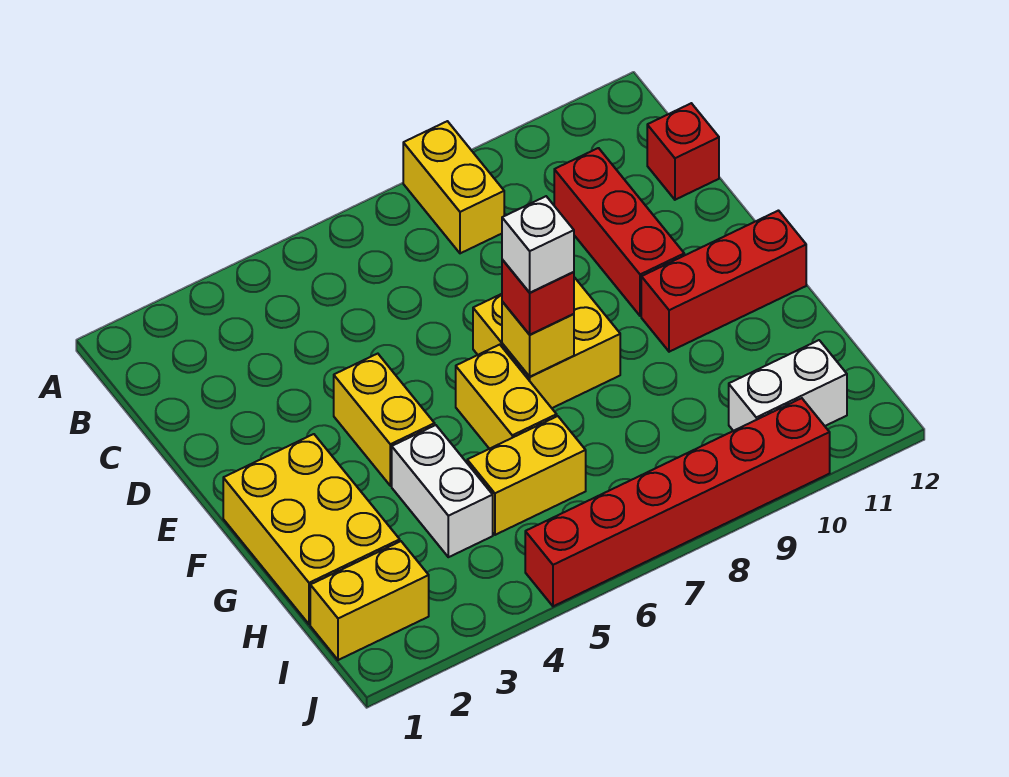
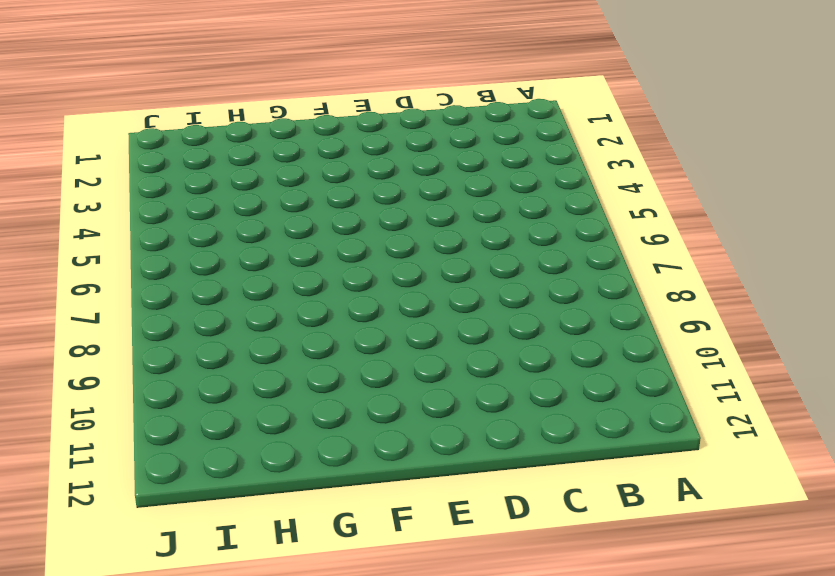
none -> yellow 1x2 brick [403,121,504,253]
none -> red 1x3 brick [554,148,684,316]
none -> red 1x1 brick [647,103,719,200]

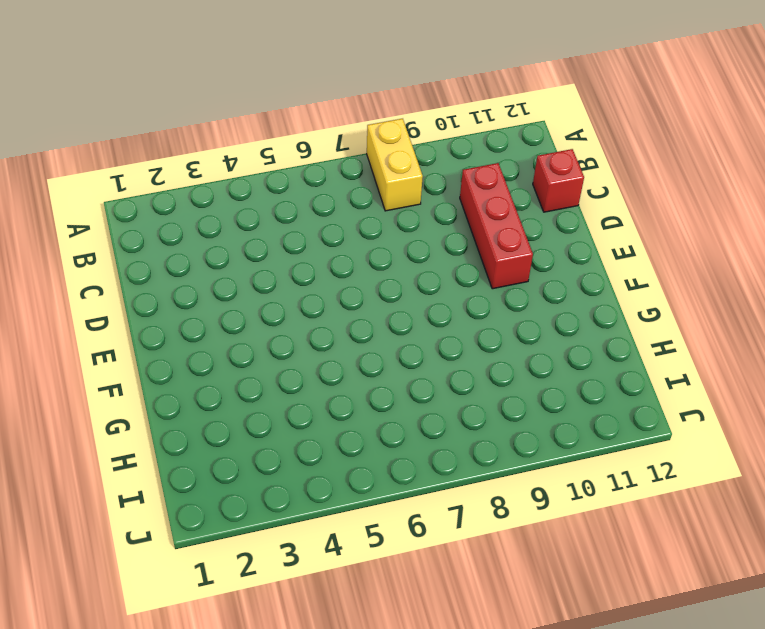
none -> yellow 1x2 brick [334,354,435,486]
none -> yellow 2x2 brick [473,277,620,408]
none -> yellow 2x3 brick [223,434,400,624]

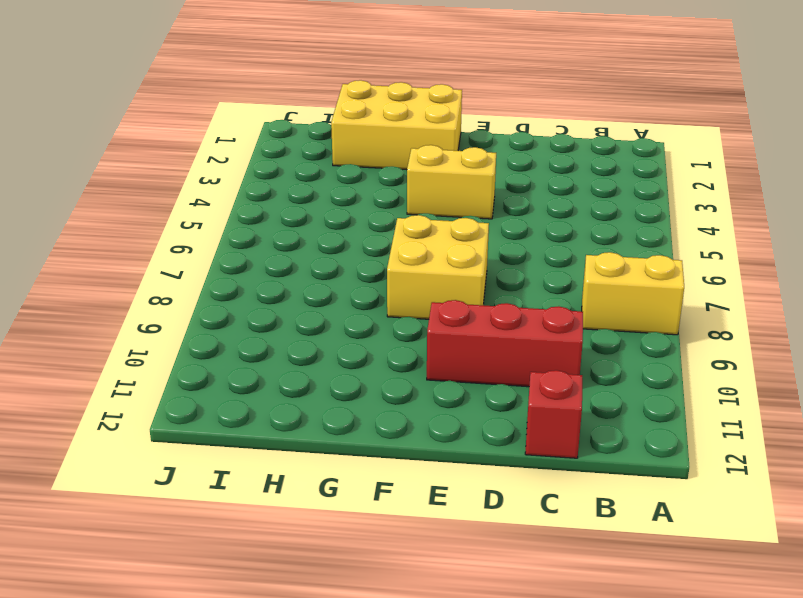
none -> yellow 1x2 brick [456,345,557,449]
none -> red 1x3 brick [641,211,806,352]
none -> white 1x2 brick [392,425,493,557]

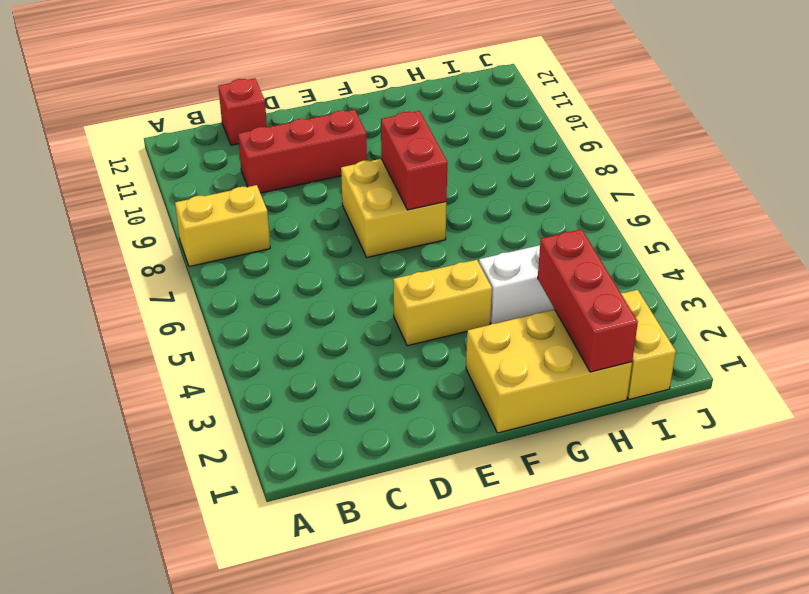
red 1x2 brick [381,111,447,210] -> yellow 1x1 brick [502,302,574,377]
red 1x3 brick [538,229,638,372] -> red 1x3 brick moved to [641,211,806,352]
none -> yellow 1x2 brick [456,345,557,449]
none -> yellow 1x2 brick [467,416,586,535]
none -> white 1x2 brick [729,340,847,431]

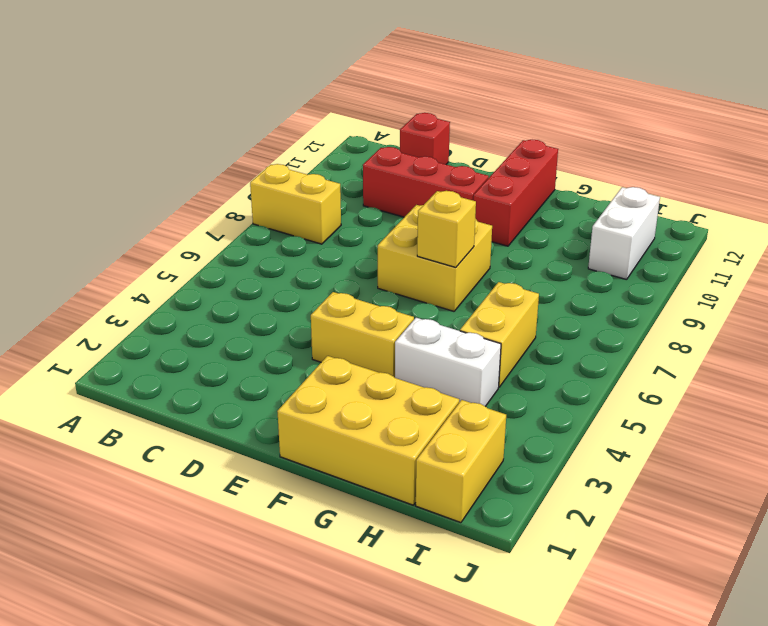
none -> yellow 1x2 brick [456,345,557,449]
none -> red 1x6 brick [525,398,830,606]
none -> red 1x1 brick [502,260,574,335]

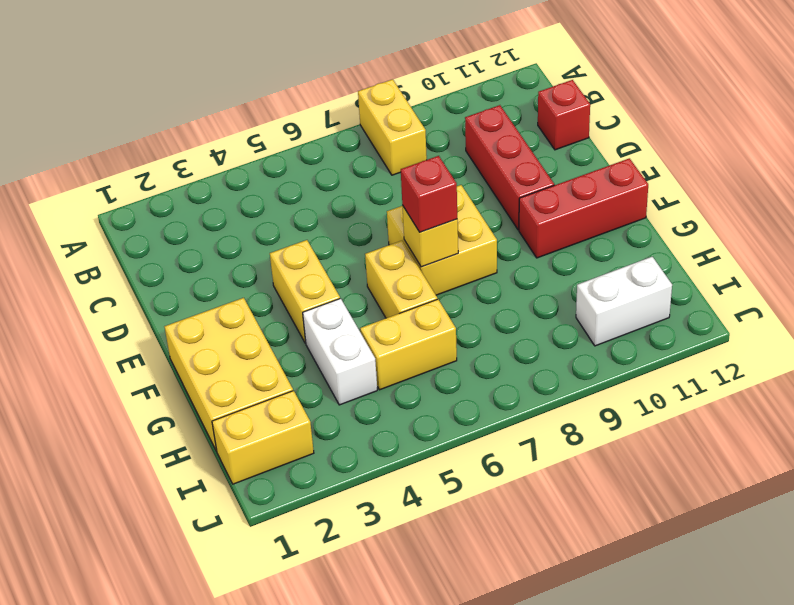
none -> red 1x6 brick [525,398,830,606]
none -> white 1x1 brick [502,196,574,293]

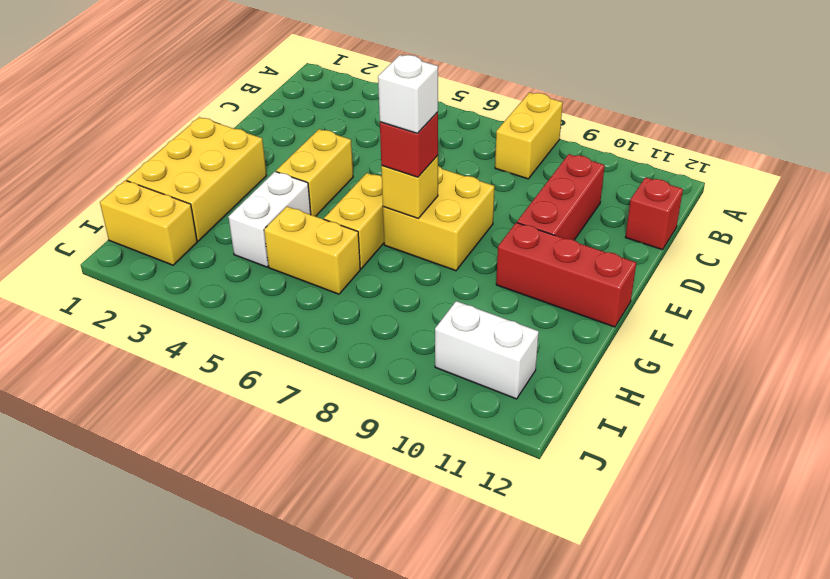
none -> red 1x6 brick [525,398,830,606]

